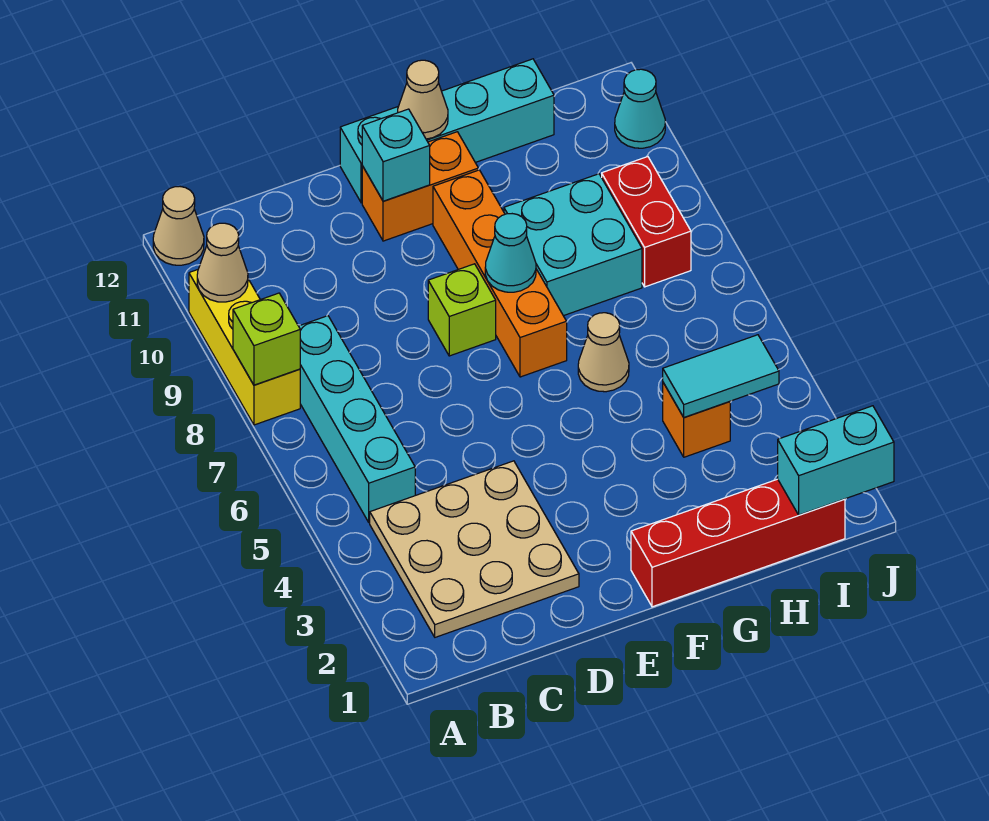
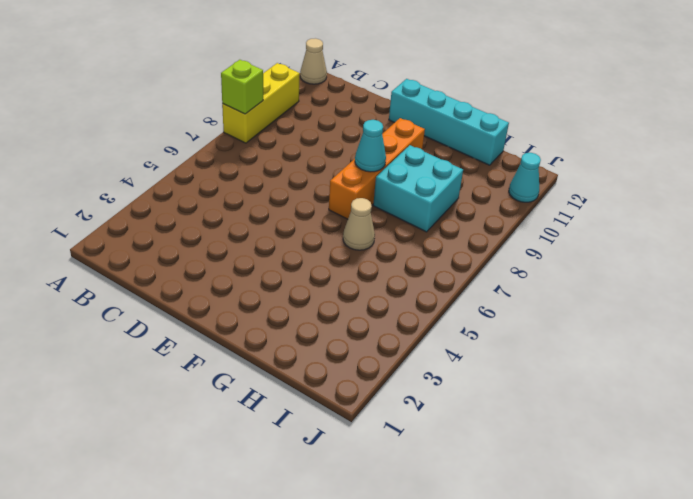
none -> tan 3x3 plate [370,461,579,637]
none -> cyan 1x4 brick [299,316,415,523]
none -> lime 1x1 brick [428,264,496,356]

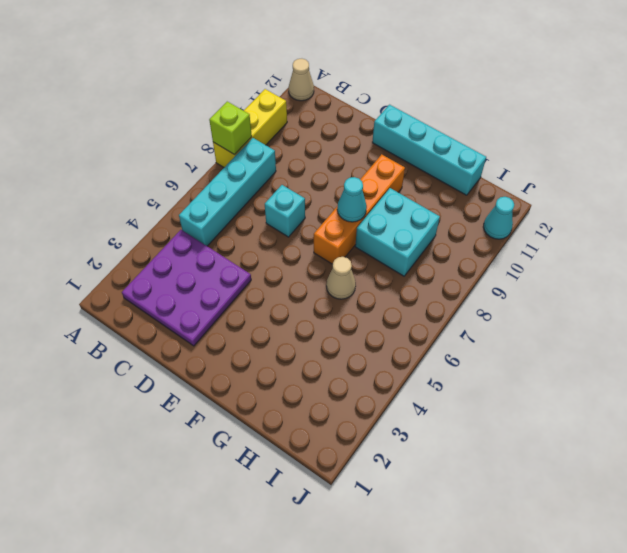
purple 3x3 plate [122,230,251,346] -> tan 3x3 plate [370,461,579,637]
cyan 1x1 brick [265,185,305,237] -> cyan 1x1 brick moved to [362,109,430,201]
none -> lime 1x1 brick [428,264,496,356]
none -> orange 1x2 brick [362,132,478,241]
none -> red 1x4 brick [631,479,845,607]

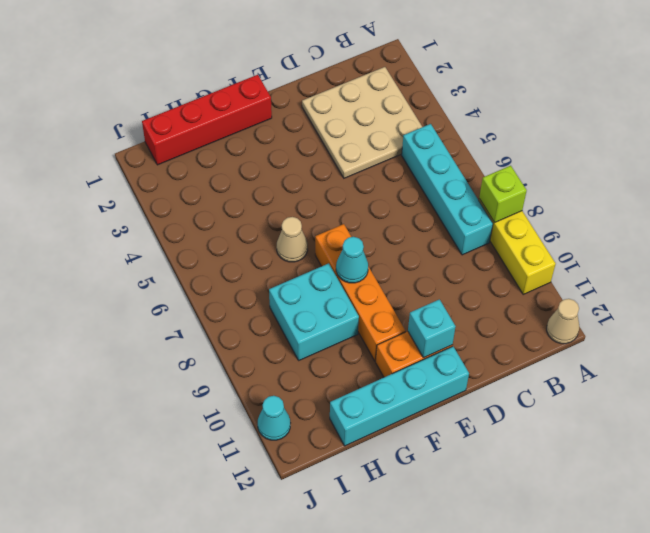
none -> lime 1x1 brick [428,264,496,356]
none -> orange 1x1 brick [663,383,730,457]
none -> red 1x2 brick [602,157,691,287]

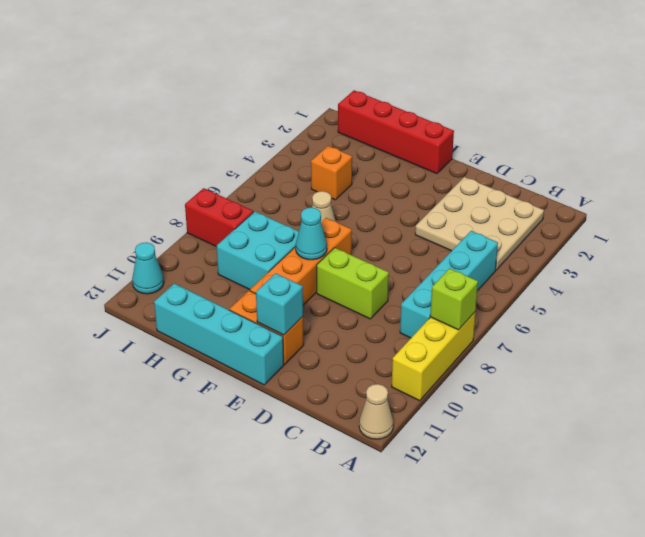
lime 1x2 brick [317,248,389,319] -> lime 1x1 brick [428,264,496,356]
red 1x2 brick [185,188,254,246] -> red 1x2 brick turned to [602,157,691,287]
none -> tan 1x1 cone [197,223,248,302]
none -> tan 1x1 cone [398,60,448,139]
none -> cyan 1x2 tile [663,335,779,417]

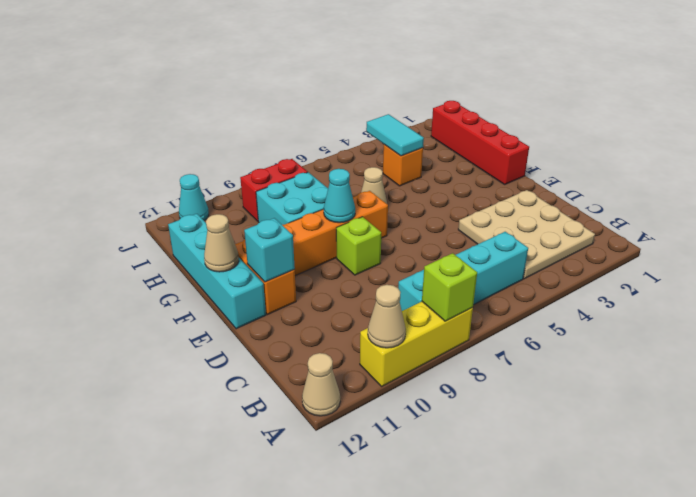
none -> cyan 1x2 brick [778,406,894,515]

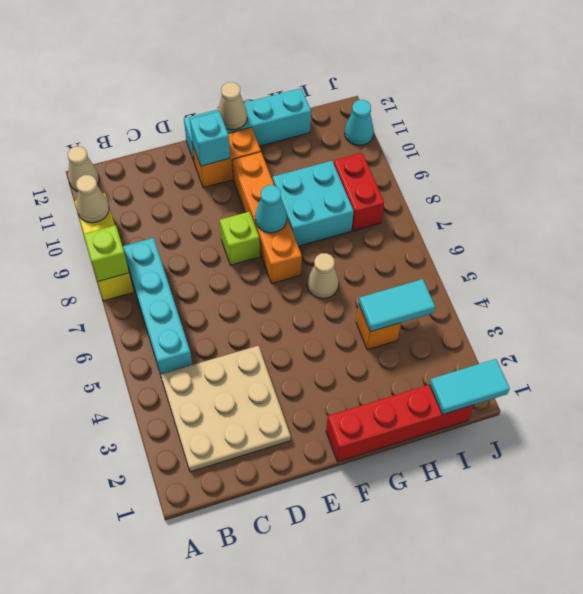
cyan 1x2 tile [429,359,510,415] -> cyan 1x2 brick [778,406,894,515]

